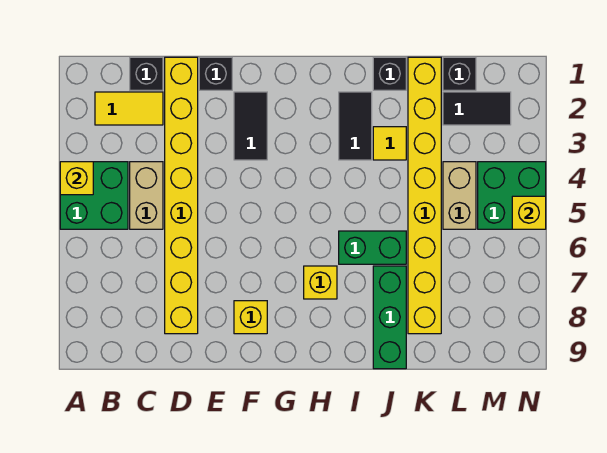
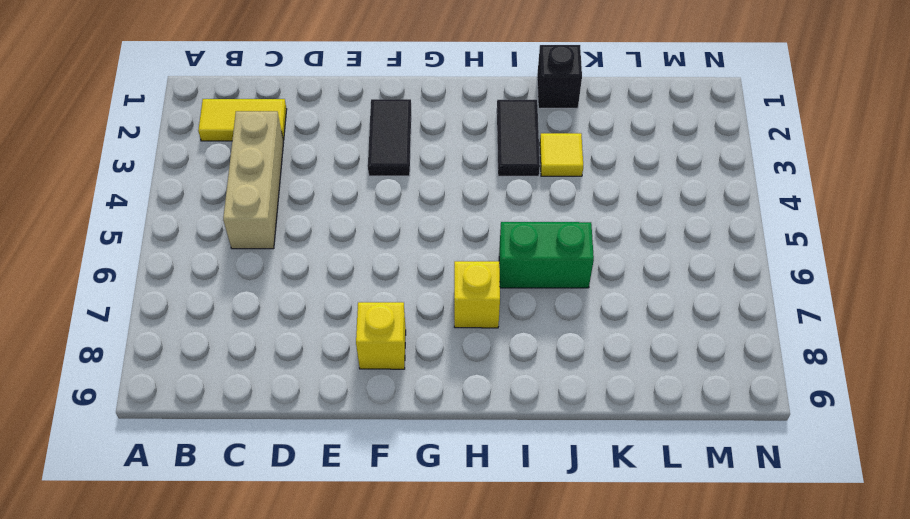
tan 1x3 brick [223,111,283,249] -> tan 1x2 brick [130,162,163,229]
none -> green 2x2 brick [60,162,128,229]
none -> black 1x1 brick [130,57,163,90]
none -> yellow 1x8 brick [165,57,198,334]

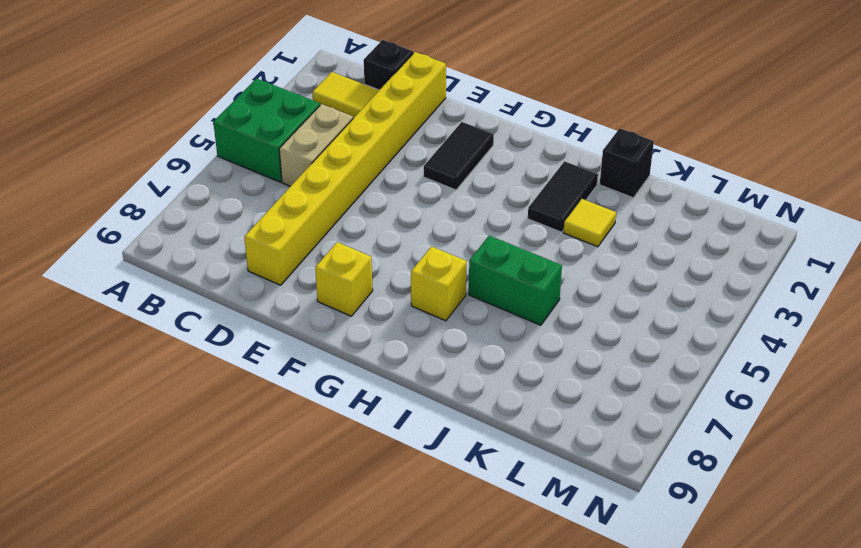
none -> black 1x1 brick [199,57,232,90]
none -> green 1x3 brick [373,266,406,369]
none -> yellow 1x8 brick [408,57,441,334]

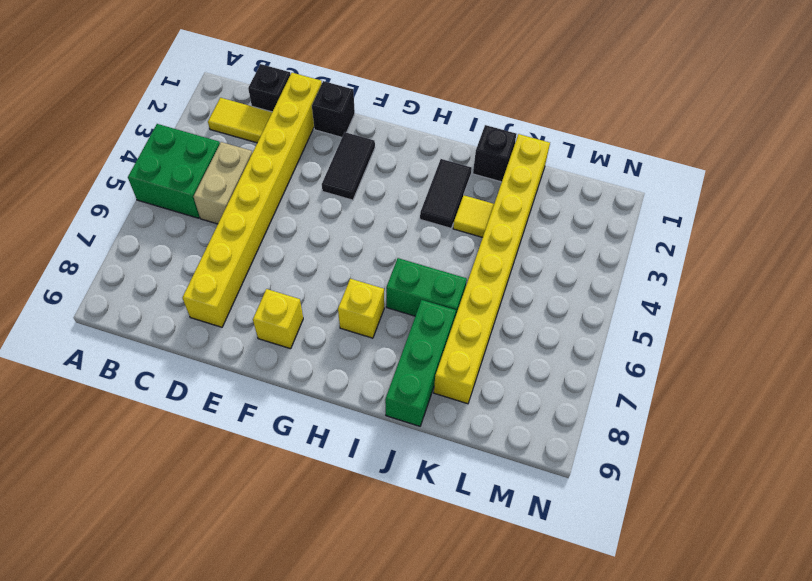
none -> black 1x1 brick [443,57,476,90]
none -> black 1x2 tile [443,92,511,125]
none -> tan 1x2 brick [443,162,476,229]

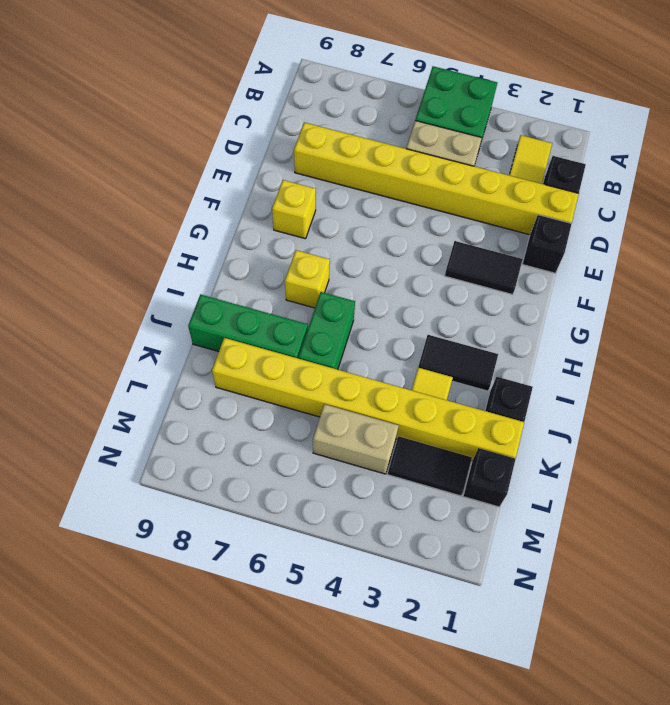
black 1x2 tile [388,436,472,496] -> black 1x2 tile turned to [443,92,511,125]
none -> green 2x2 brick [478,162,546,229]
none -> yellow 1x1 brick [60,162,93,195]
none -> yellow 1x1 brick [512,196,546,229]

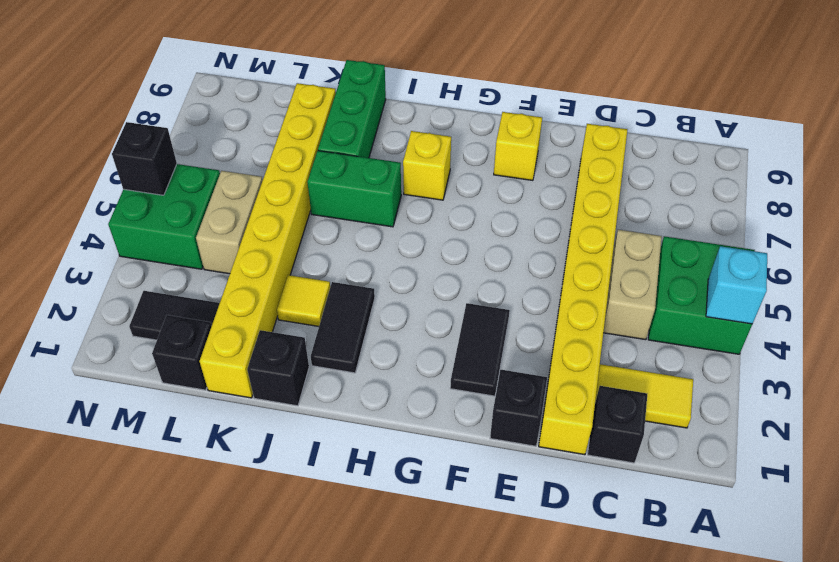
cyan 1x1 brick [706,246,767,324] -> yellow 1x1 brick [60,162,93,195]
black 1x1 brick [112,122,177,195] -> yellow 1x1 brick [512,196,546,229]

